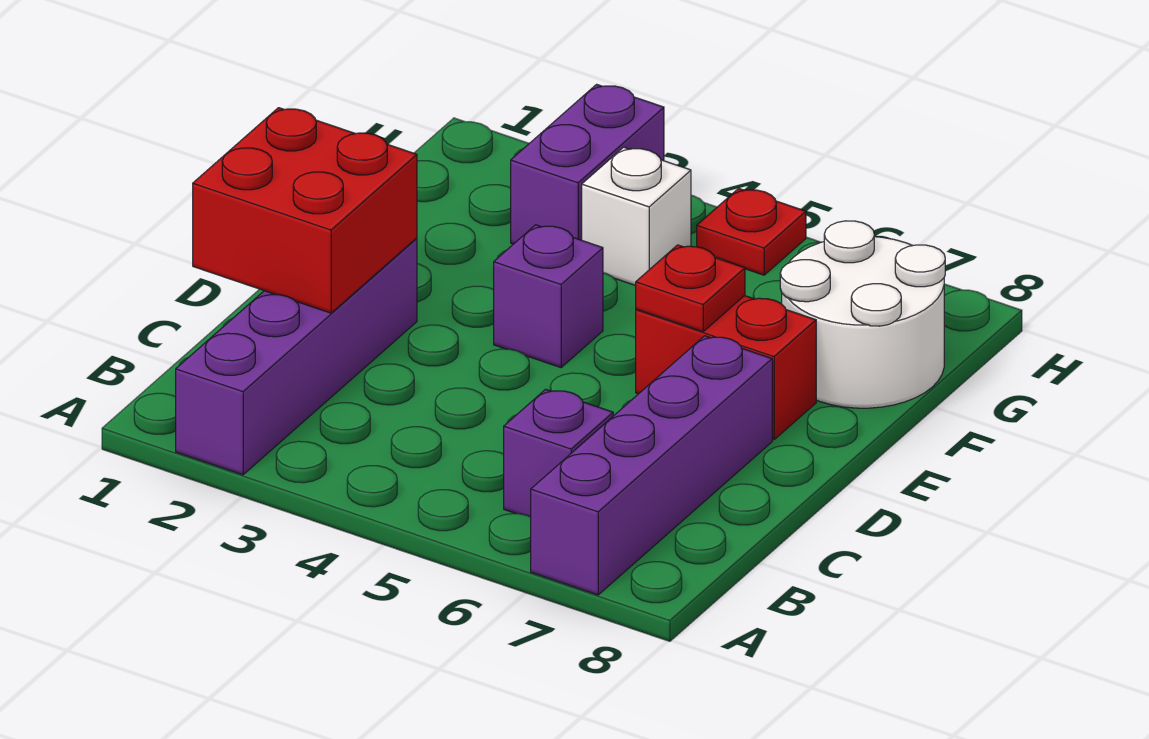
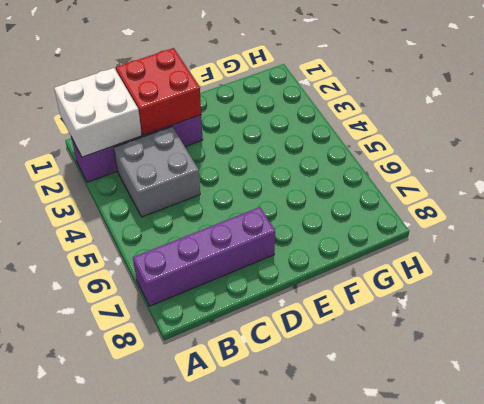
white 2x2 brick [54,68,142,157] -> none
grey 2x2 brick [114,127,200,217] -> none
none -> purple 1x1 brick [504,389,613,517]
none -> purple 1x1 brick [494,225,603,367]

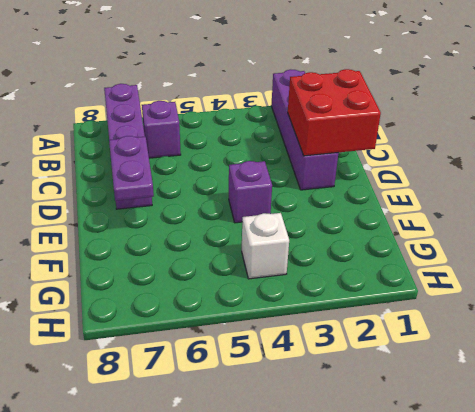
purple 1x2 plate [109,136,154,201] -> none
none -> red 1x2 brick [636,296,816,440]
none -> white 2x2 round brick [780,221,945,408]

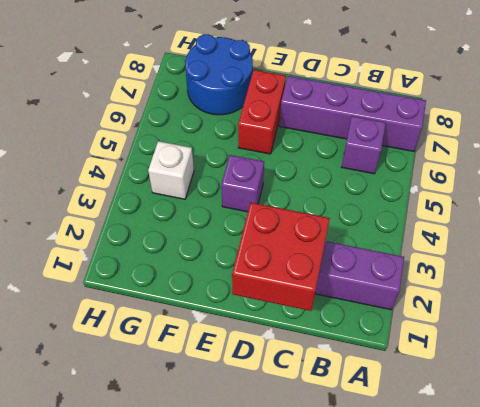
blue 2x2 round brick [185,34,253,115] -> white 2x2 round brick [780,221,945,408]
none -> purple 1x2 brick [511,84,664,244]
none -> red 1x1 plate [697,188,806,275]

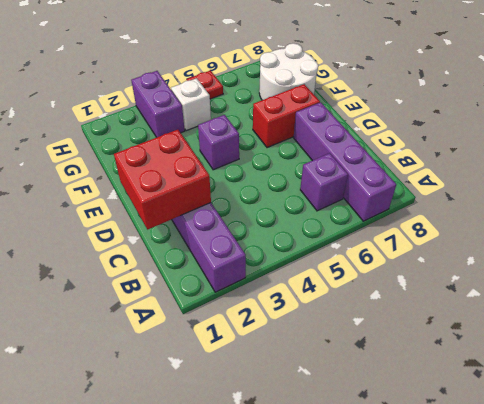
none -> red 1x1 plate [636,245,745,332]

